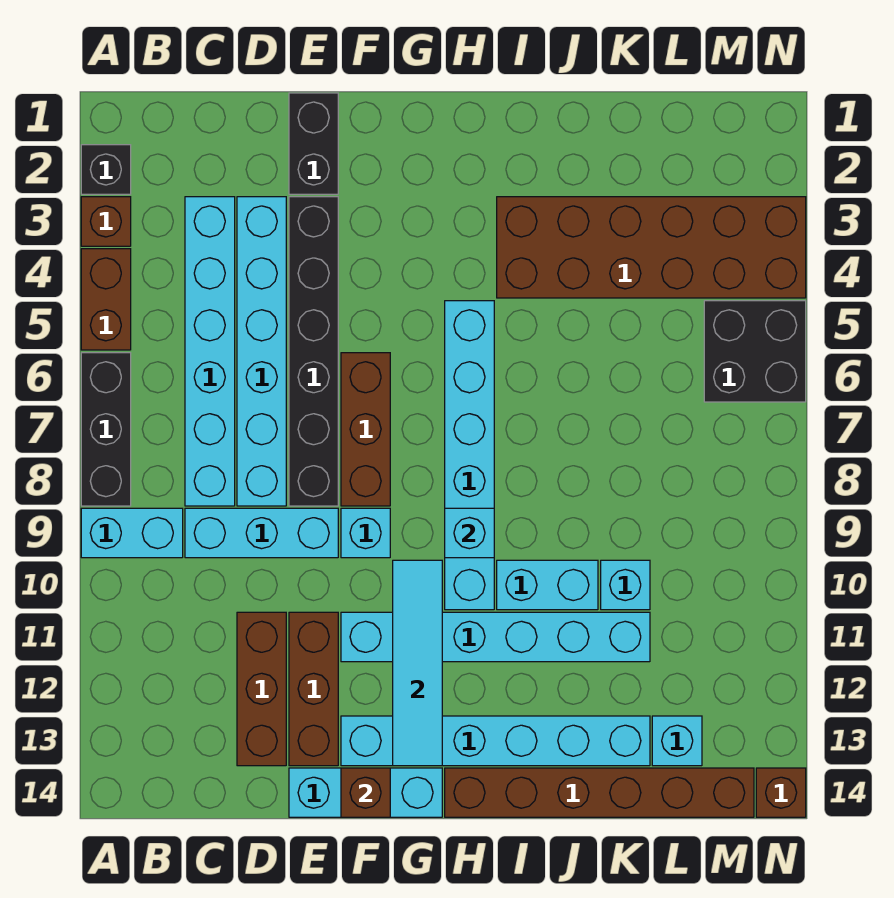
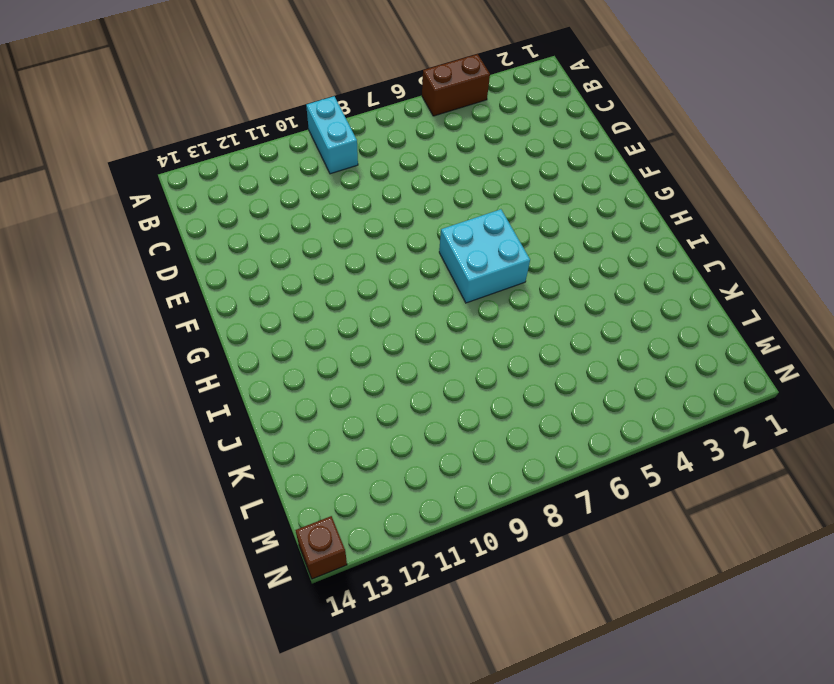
cyan 2x2 brick [439,209,530,303] -> cyan 1x6 brick [445,301,494,610]
none -> black 1x1 brick [81,145,131,194]
none -> brown 1x1 brick [81,197,131,246]
none -> black 1x3 brick [81,353,131,506]

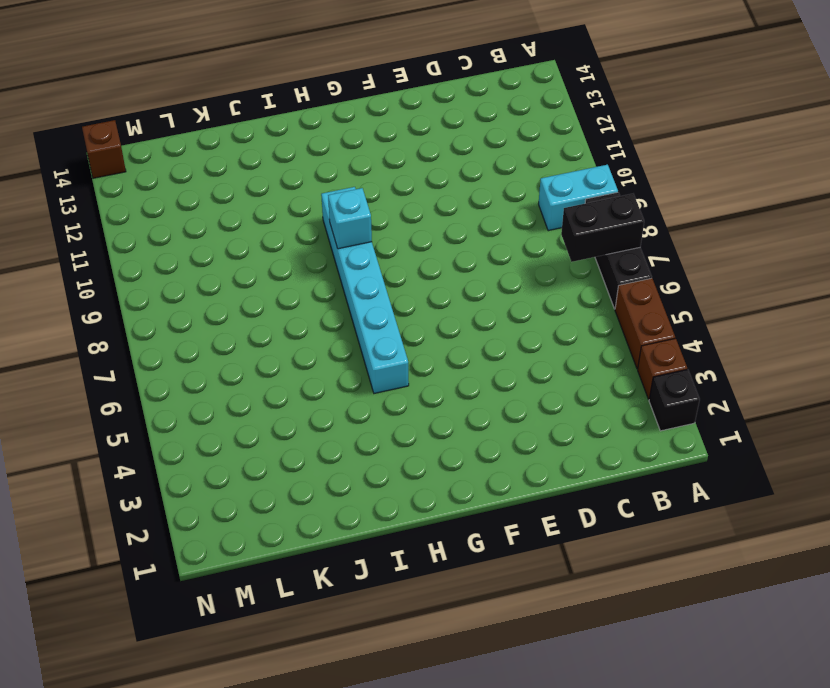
black 1x2 brick [561,194,644,262] -> black 1x2 brick turned to [289,93,338,194]
none -> cyan 1x6 brick [185,197,235,506]
none -> cyan 1x3 brick [185,508,338,558]
none -> cyan 1x6 brick [237,197,286,506]

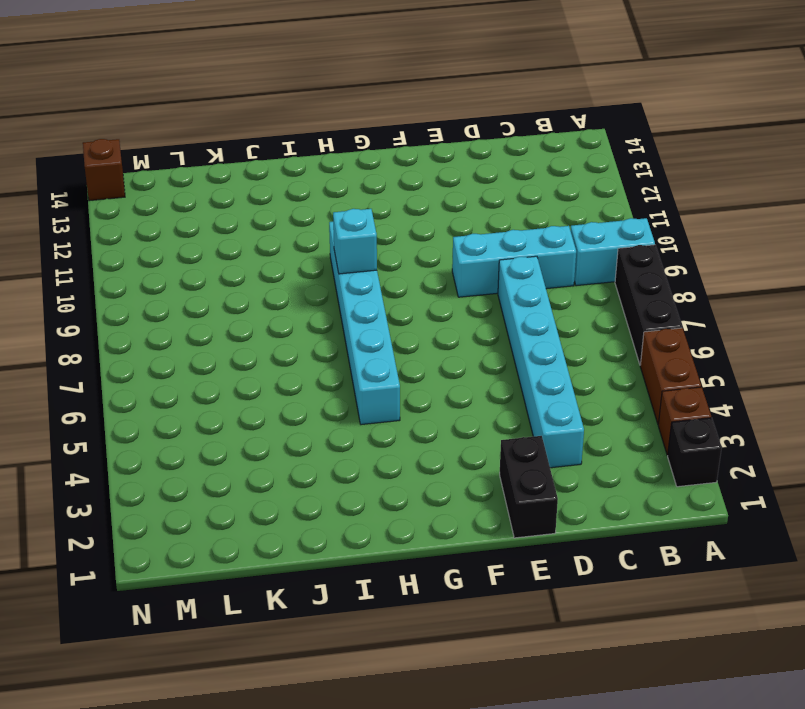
none -> cyan 1x6 brick [185,197,235,506]
none -> brown 1x3 brick [237,612,286,766]
none -> black 1x6 brick [289,197,338,506]

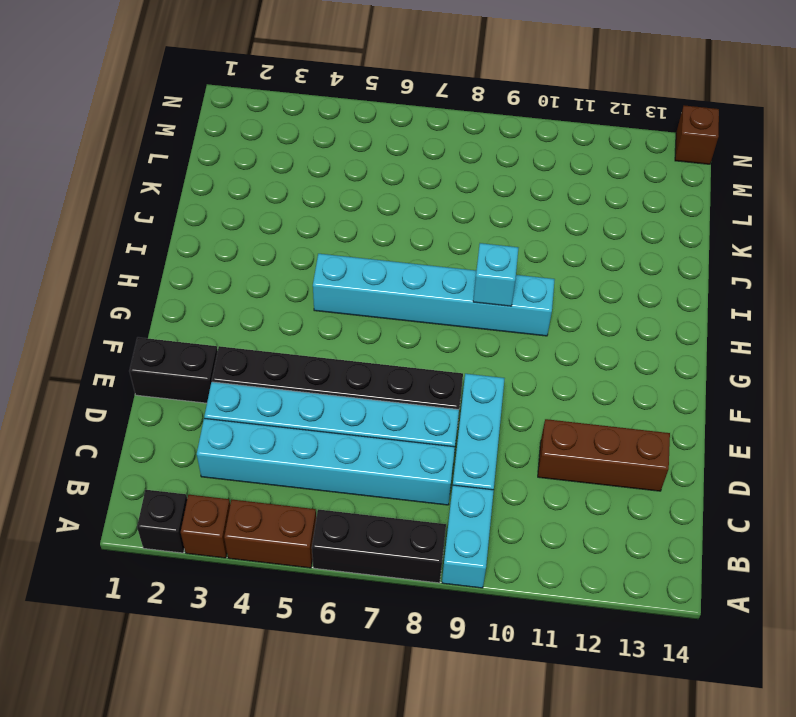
none -> brown 1x3 brick [289,612,338,766]
none -> cyan 1x3 brick [289,768,442,817]
none -> brown 1x3 brick [341,353,390,506]

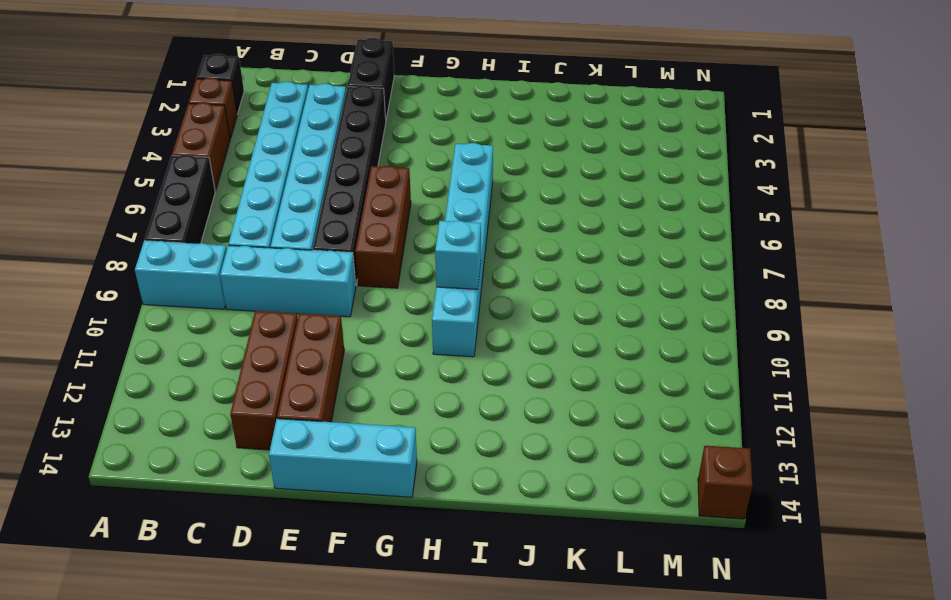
none -> cyan 1x1 brick [341,508,390,558]
none -> cyan 1x6 brick [341,612,650,662]
none -> cyan 1x6 brick [341,716,650,766]

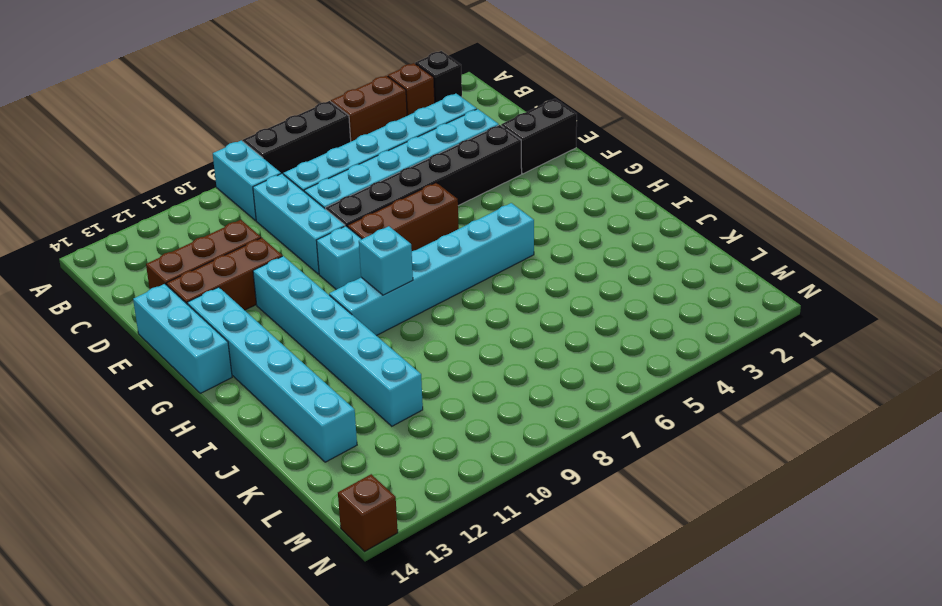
none -> brown 1x6 brick [445,768,754,817]
none -> brown 2x6 brick [497,197,806,298]
none -> cyan 1x2 brick [497,560,598,610]

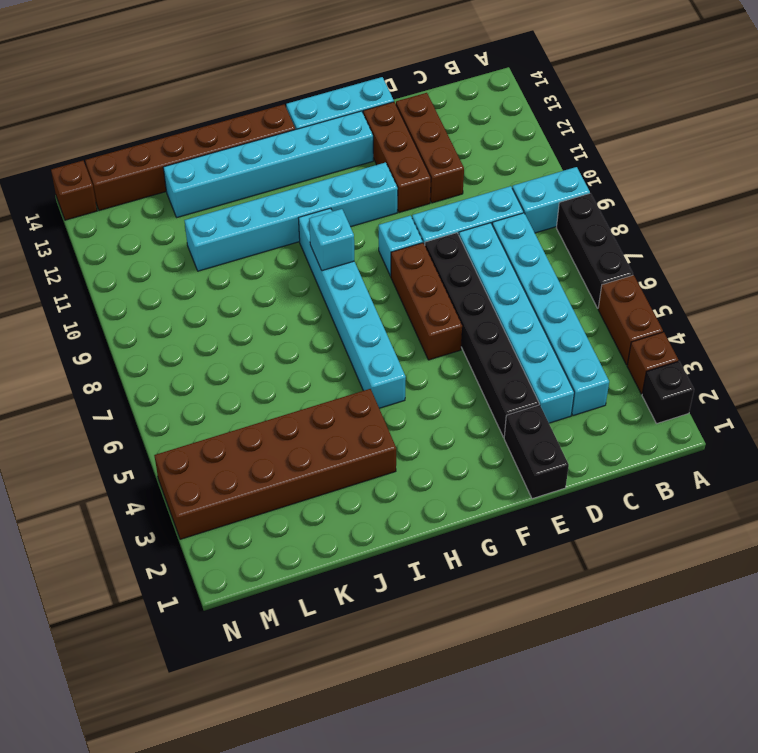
none -> cyan 1x2 brick [497,560,598,610]
none -> cyan 1x1 brick [601,560,650,610]
none -> cyan 1x1 brick [652,716,702,766]

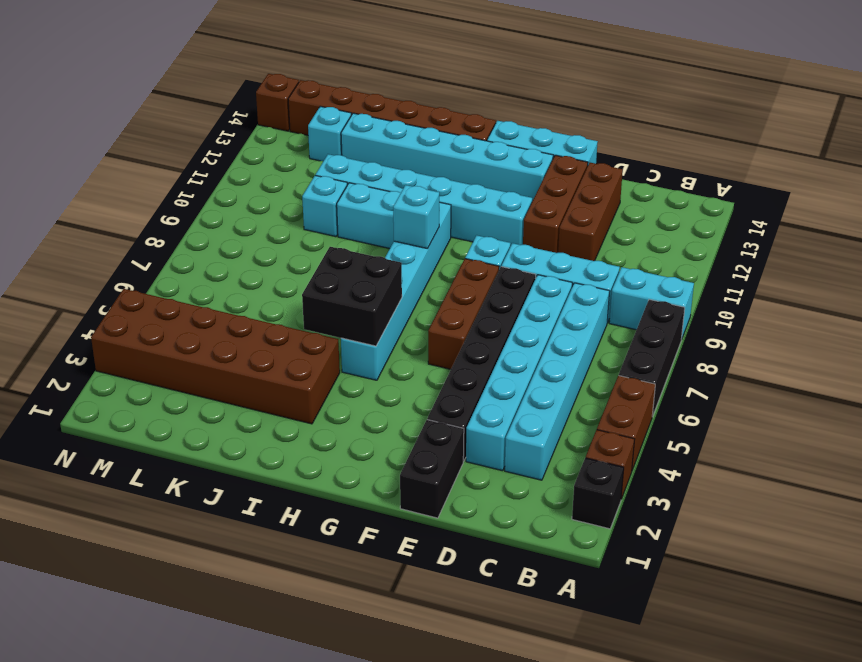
black 2x2 brick [302,247,402,346] -> black 2x2 brick moved to [704,301,806,402]
none -> brown 1x1 brick [341,768,390,817]
none -> cyan 1x4 tile [393,560,442,766]

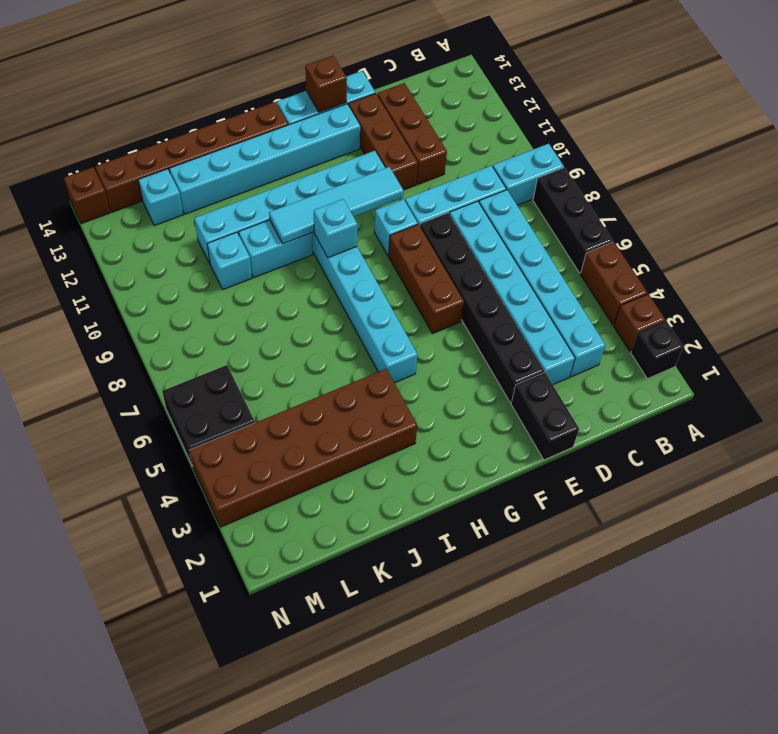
cyan 1x4 tile [269,167,403,244] -> cyan 1x4 tile turned to [393,560,442,766]

